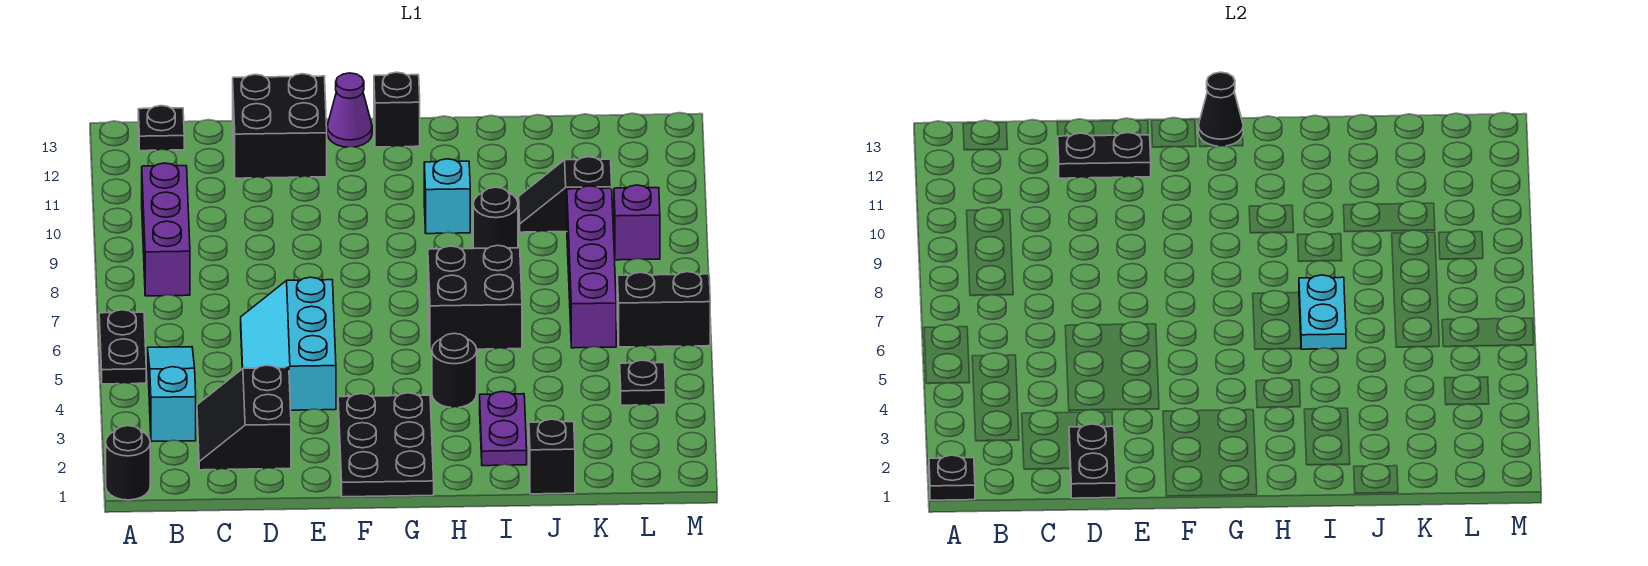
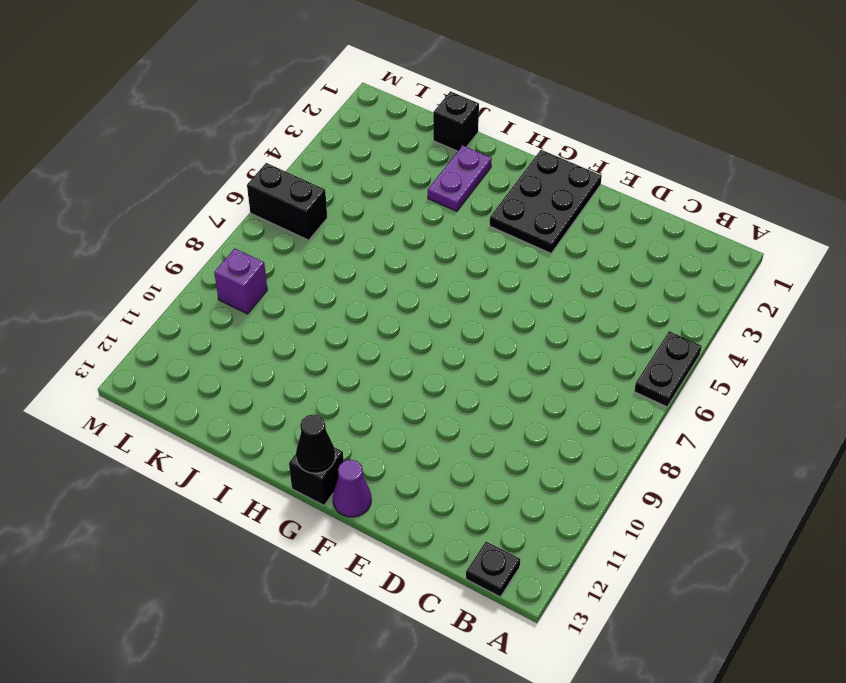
none -> black 1x1 round brick [106,426,150,500]
none -> cyan 1x3 slope [148,347,196,442]
none -> purple 1x3 brick [142,163,190,296]

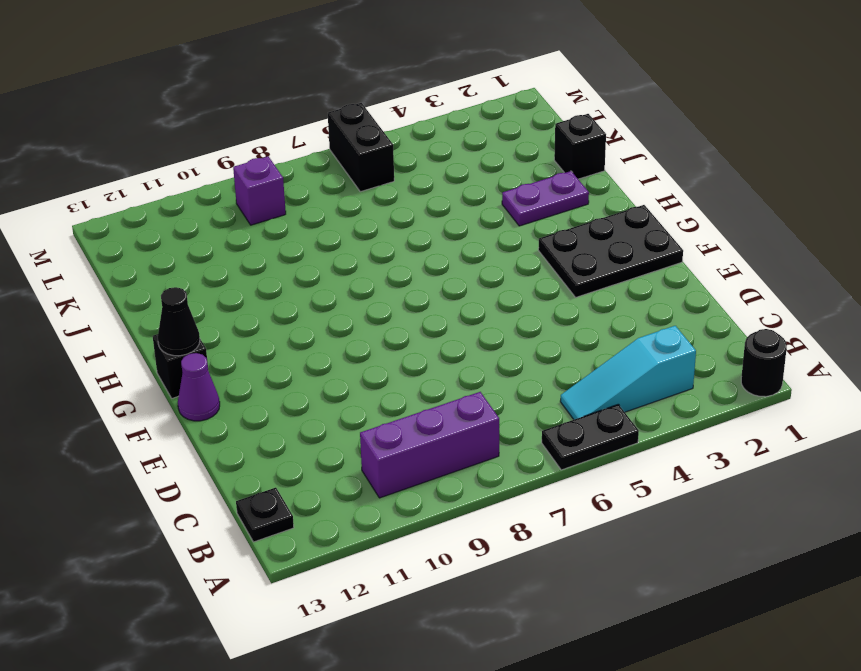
none -> black 2x2 slope [197,365,291,470]
none -> cyan 2x3 slope [241,277,336,410]
none -> black 2x2 brick [233,74,327,178]

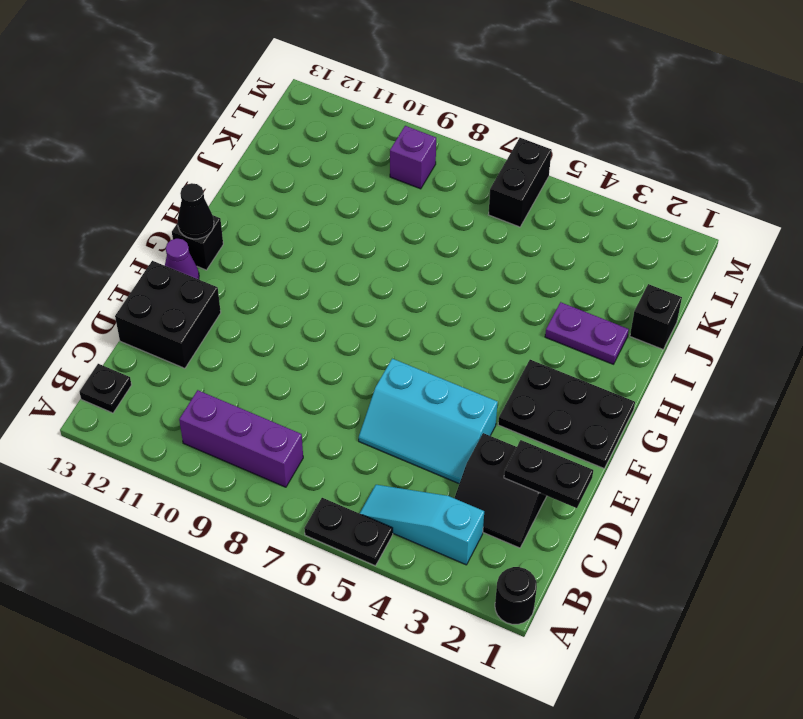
none -> black 1x1 round brick [432,333,477,408]
none -> black 2x2 brick [428,245,522,350]
none -> cyan 1x1 brick [424,159,470,234]

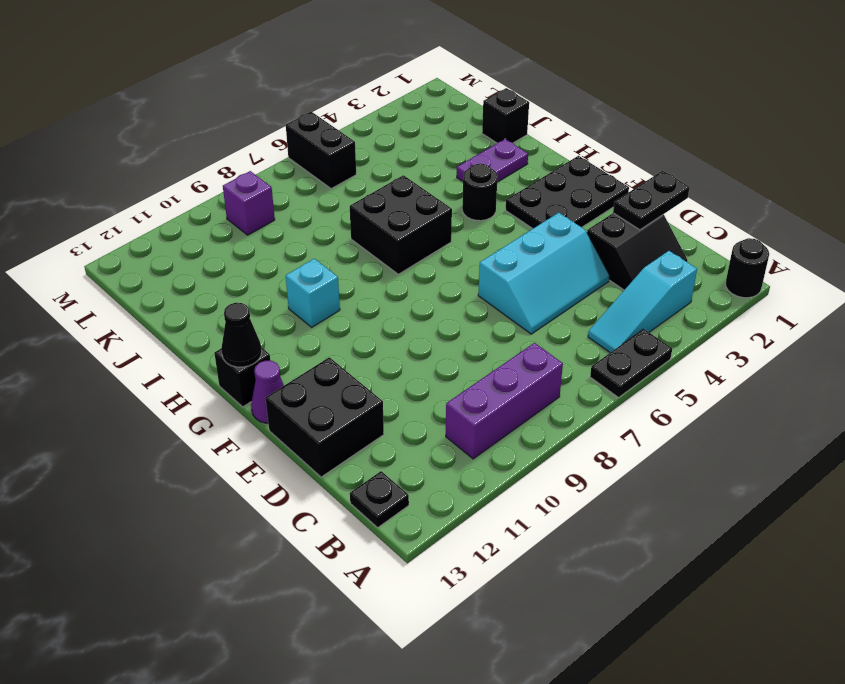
none -> black 1x1 round brick [473,187,518,249]
none -> black 1x2 slope [519,157,612,232]
none -> purple 1x4 brick [567,186,616,348]

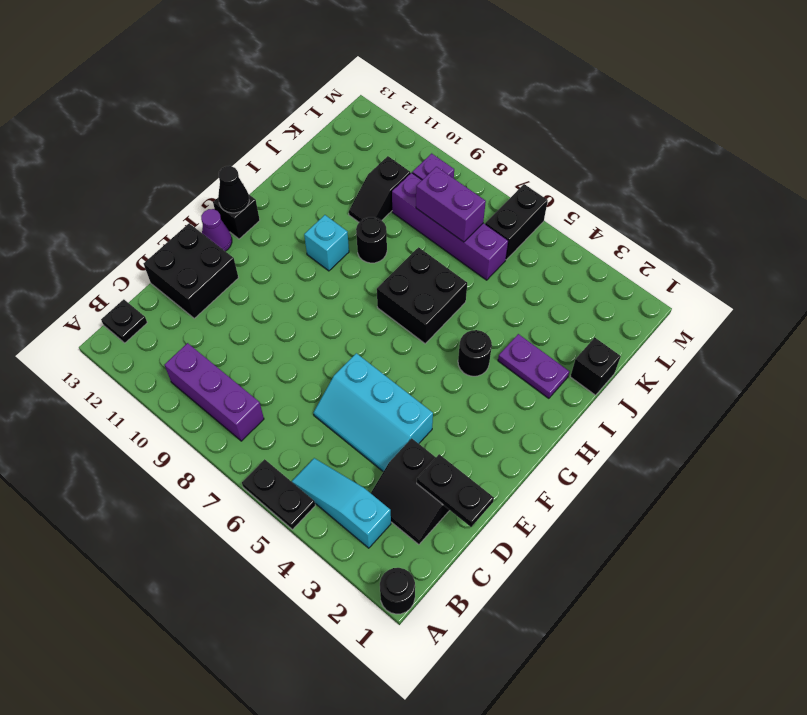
purple 1x2 brick [416,167,486,242] -> none
none -> black 2x3 plate [338,393,434,497]
none -> black 1x1 plate [620,360,666,405]
none -> black 1x1 plate [929,455,975,500]

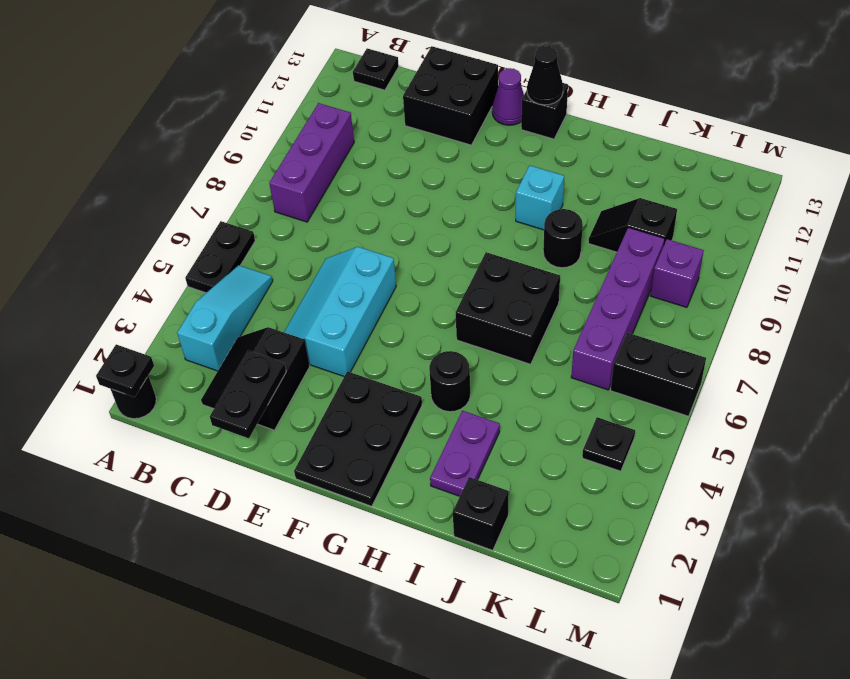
none -> black 1x2 plate [1058,133,1151,178]
none -> cyan 1x2 plate [1299,275,1346,349]

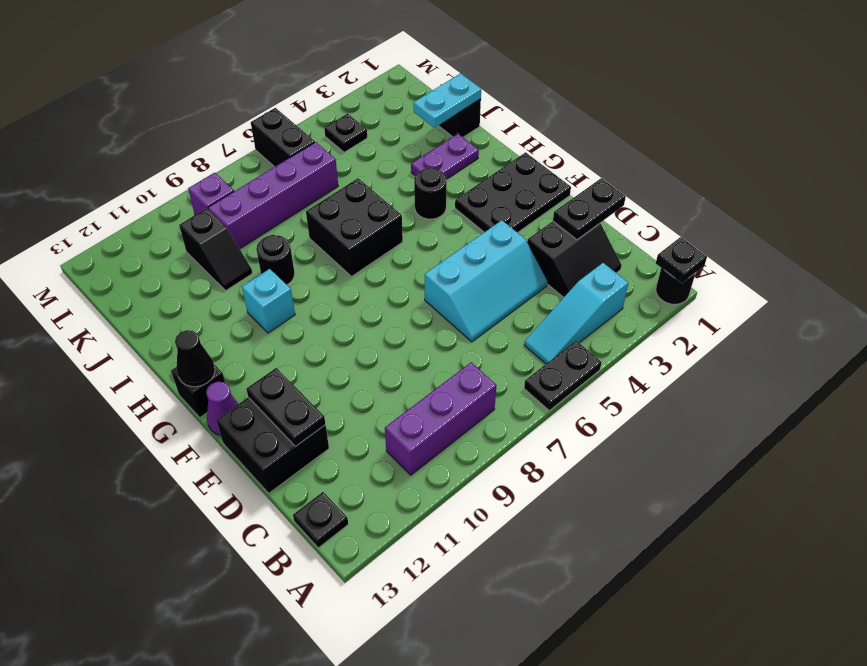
cyan 1x2 plate [413,74,481,128] -> cyan 1x2 plate moved to [1299,275,1346,349]

